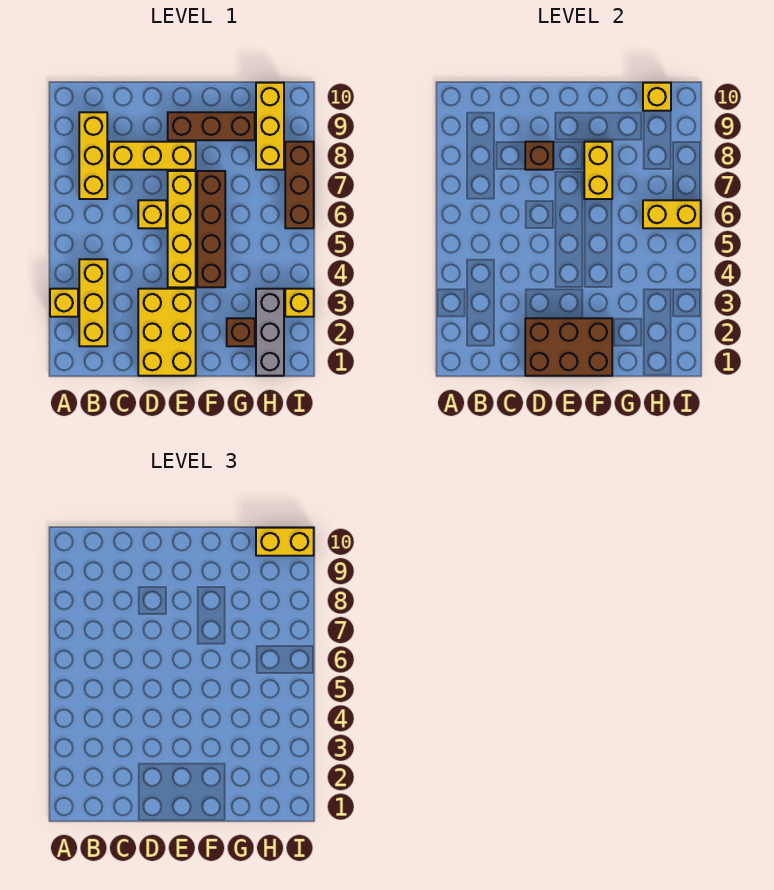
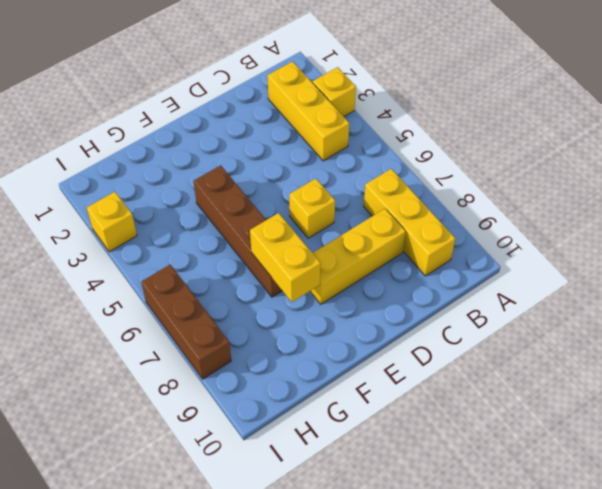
none -> yellow 2x3 brick [138,289,196,376]
none -> yellow 1x4 brick [168,171,196,287]
none -> brown 1x3 brick [168,112,255,140]

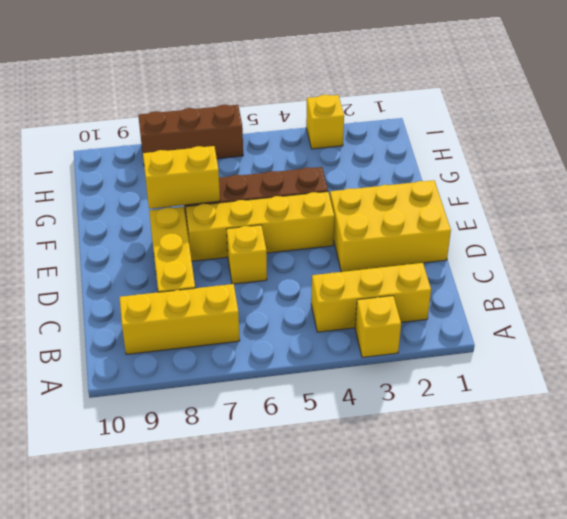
none -> brown 1x3 brick [168,112,255,140]
none -> brown 1x1 brick [227,318,255,346]
none -> grey 1x3 brick [256,289,284,376]

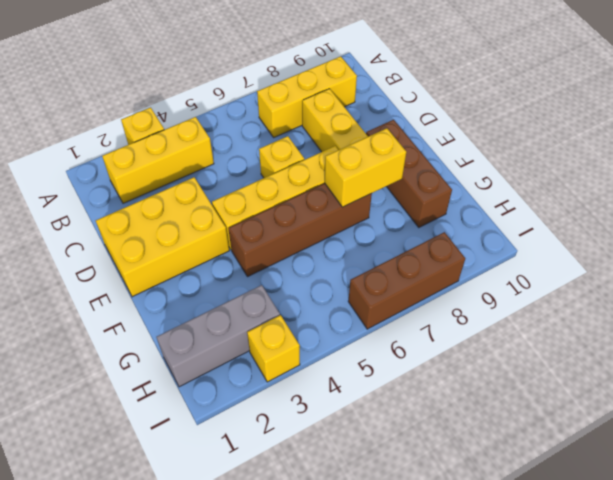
none -> brown 1x1 brick [227,318,255,346]
none -> yellow 1x3 brick [256,83,284,170]
none -> brown 2x3 brick [525,318,612,376]

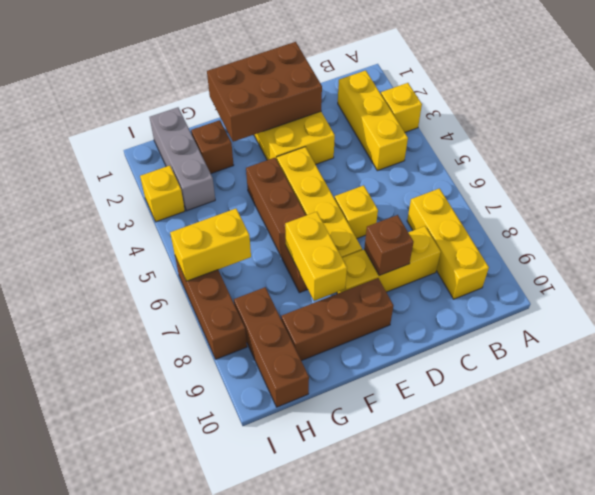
brown 1x3 brick [234,287,309,407] -> yellow 1x3 brick [256,83,284,170]
none -> yellow 1x1 brick [643,83,671,111]
none -> yellow 1x2 brick [256,528,314,556]

